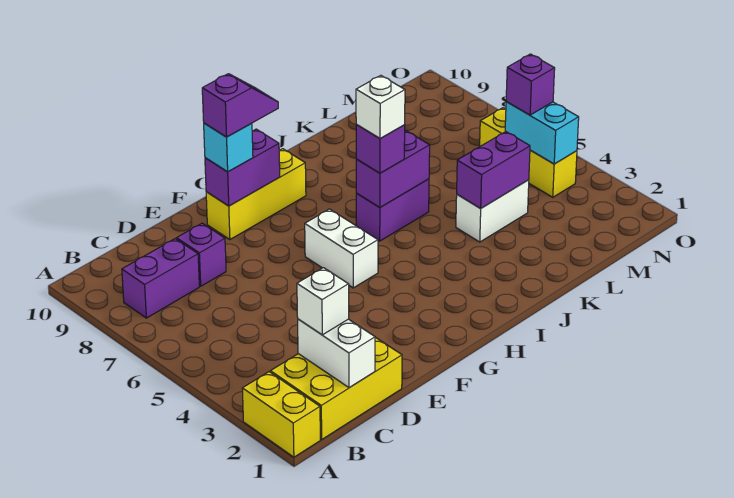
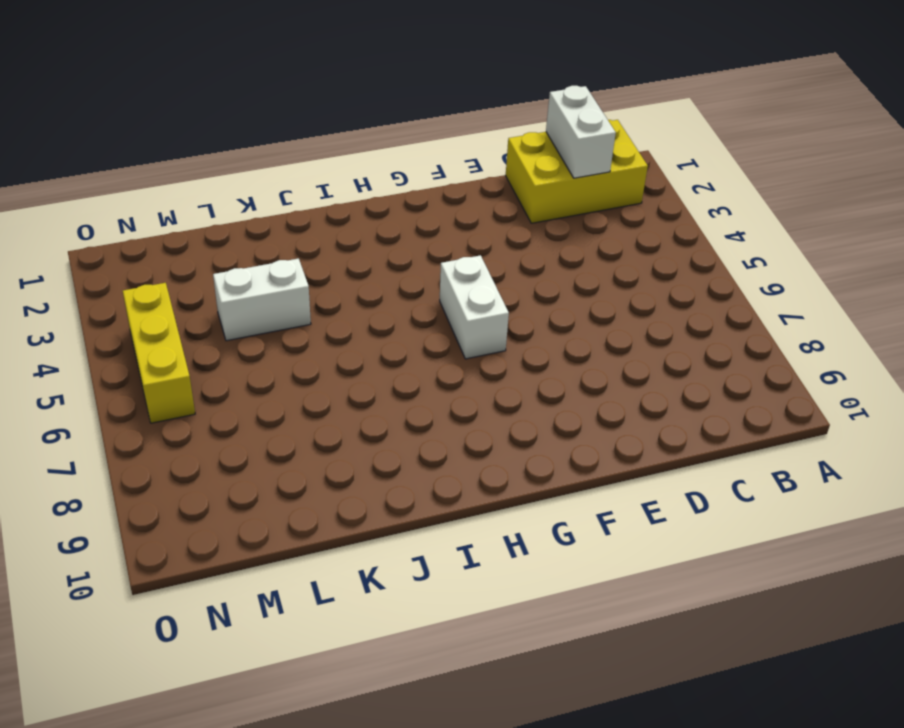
none -> yellow 1x2 brick [242,372,320,457]
none -> purple 1x2 brick [122,239,199,318]
none -> purple 1x1 brick [177,223,226,286]

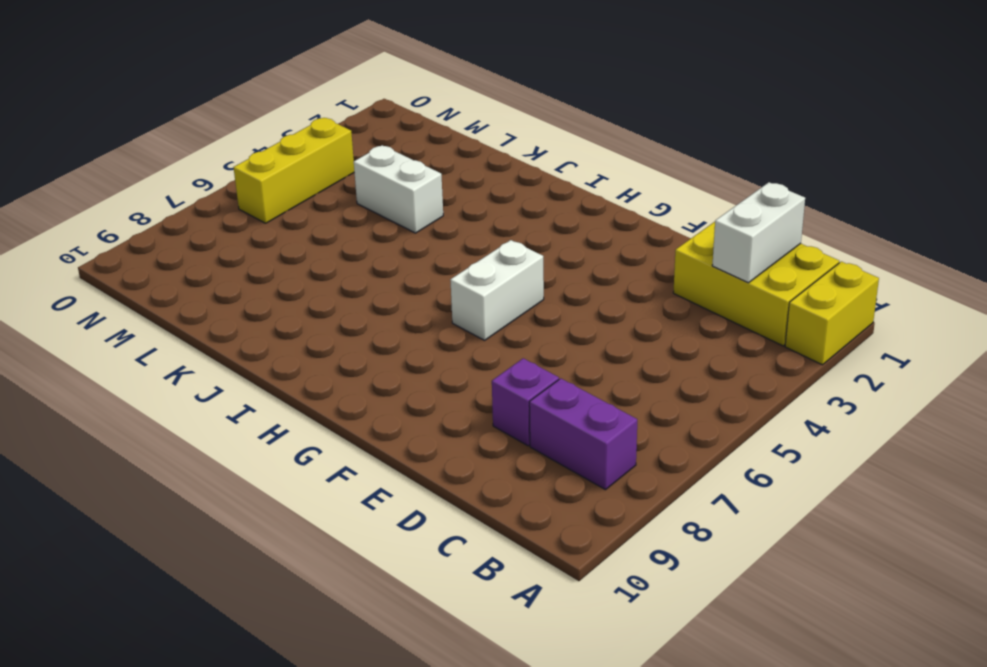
none -> yellow 1x3 brick [206,149,306,240]
none -> purple 1x2 brick [356,179,429,241]
none -> purple 1x2 brick [205,129,280,206]

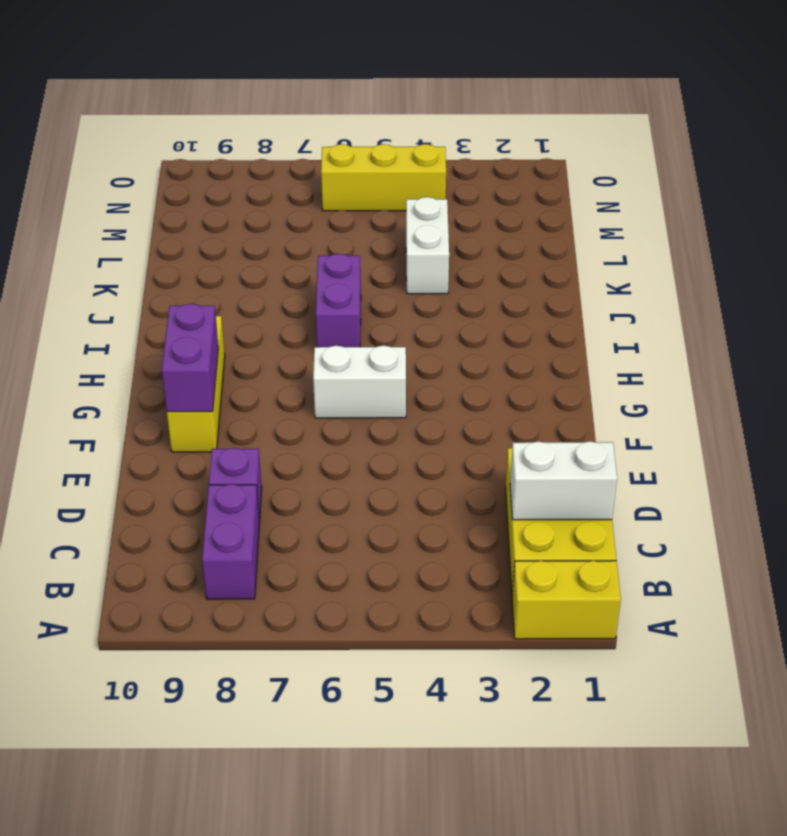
none -> purple 1x2 brick [356,131,430,207]
none -> purple 1x2 brick [457,131,530,208]
none -> cyan 1x2 brick [505,102,579,164]

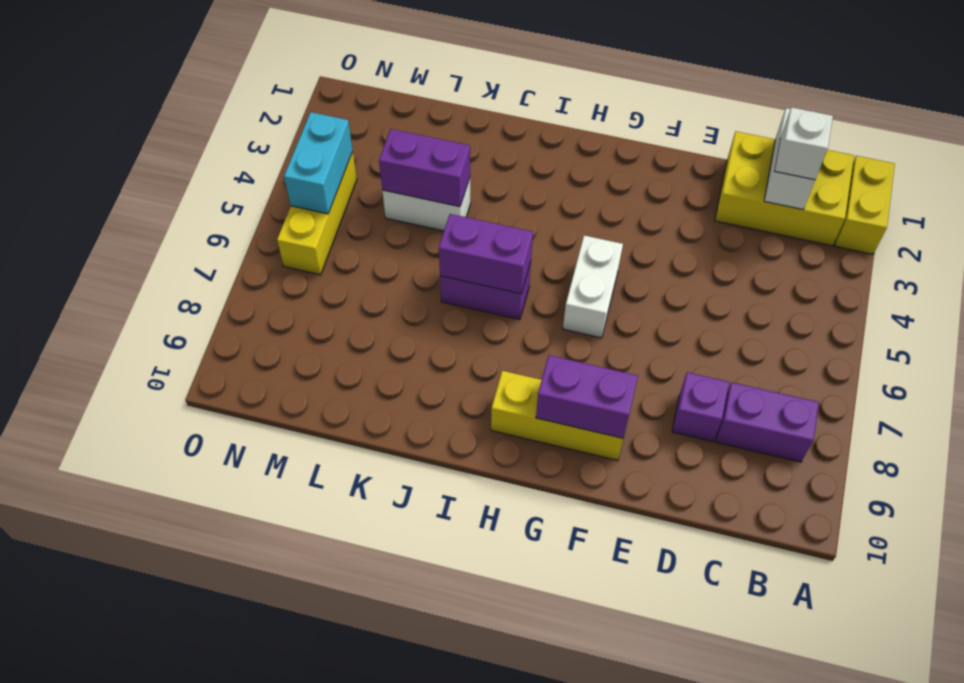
none -> cyan 1x1 brick [204,123,253,172]
none -> purple 1x1 brick [356,124,405,173]
none -> purple 1x1 brick [506,54,555,115]

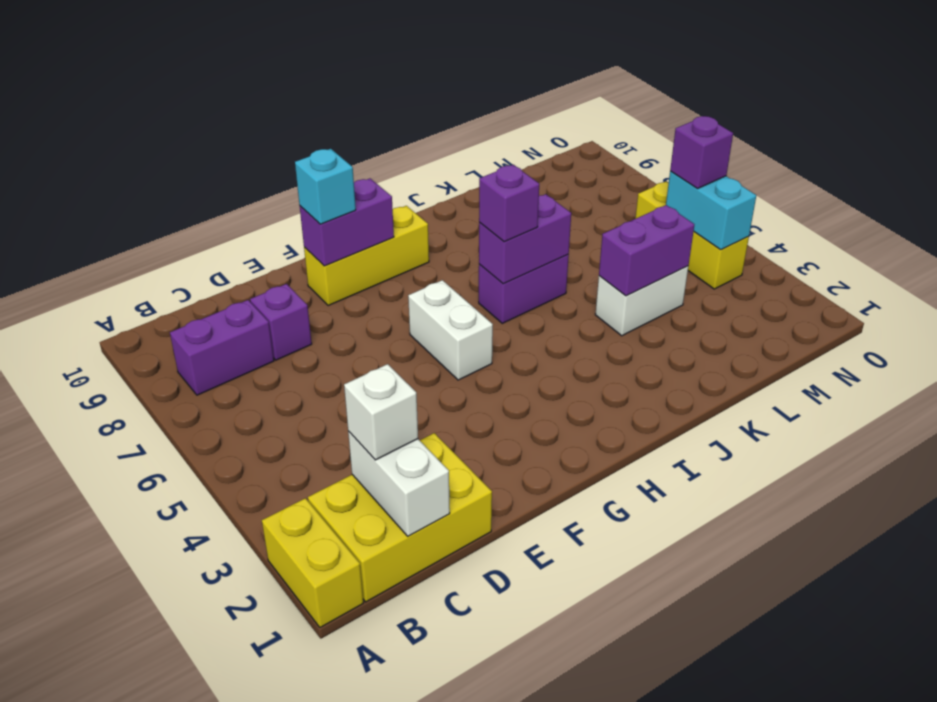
none -> purple 1x2 slope [202,74,278,137]
none -> white 1x1 brick [356,75,405,139]

